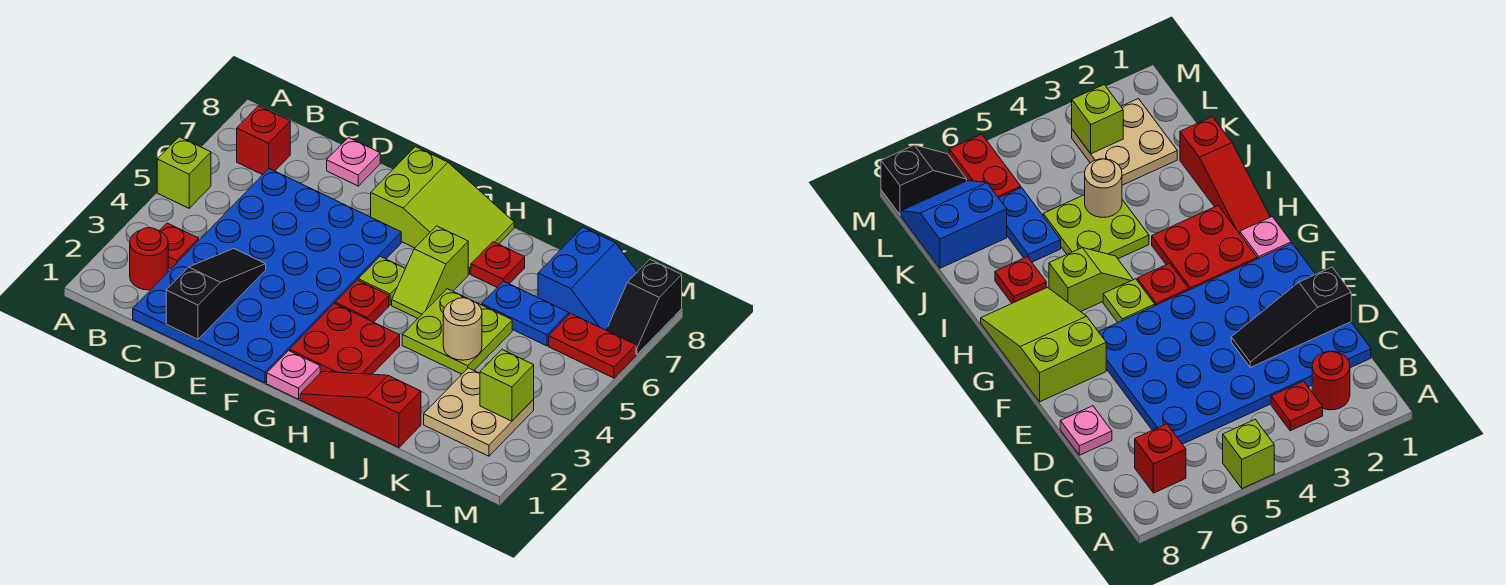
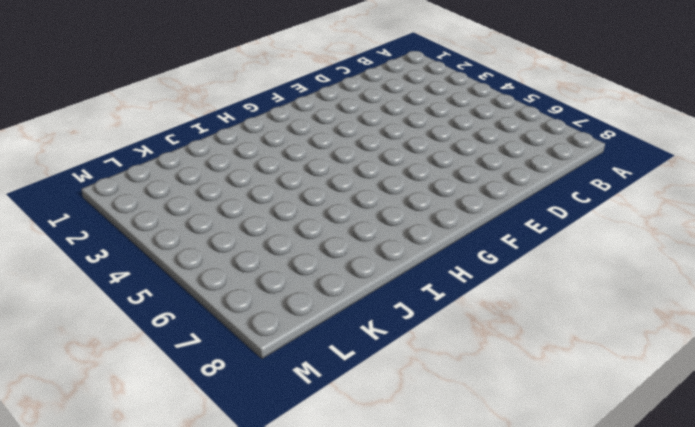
none -> lime 1x1 brick [157,137,211,208]
none -> red 1x1 round brick [130,228,168,290]
none -> red 1x1 plate [159,223,199,269]

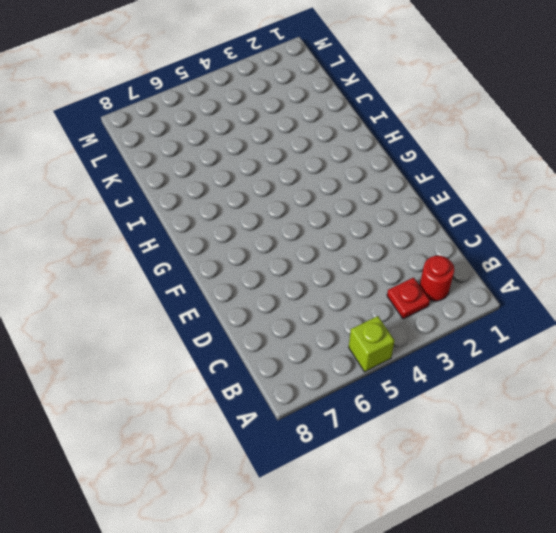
none -> red 1x1 brick [237,106,290,175]
none -> blue 4x6 plate [133,169,401,383]
none -> pink 1x1 plate [327,138,380,186]

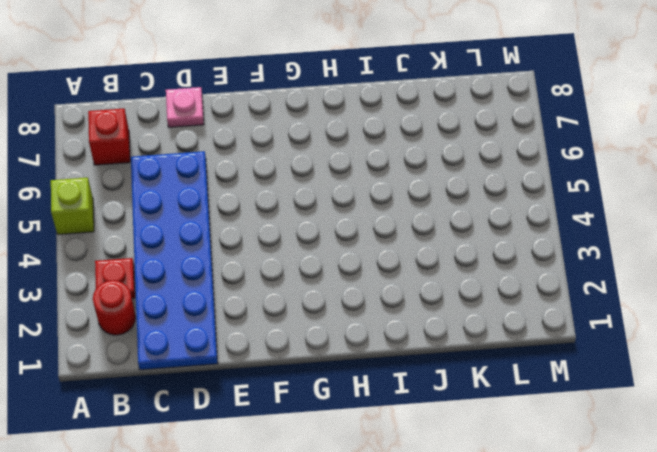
blue 2x6 plate [131,151,218,370] -> blue 4x6 plate [133,169,401,383]
none -> lime 2x3 slope [371,147,514,274]
none -> pink 1x1 plate [267,351,320,399]
none -> red 2x2 plate [290,304,400,374]

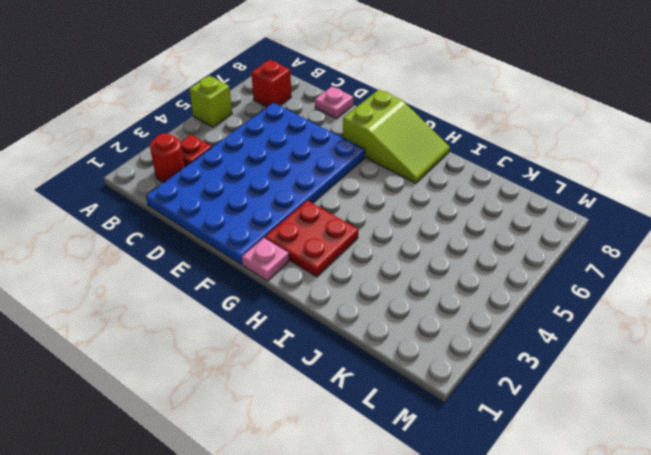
none -> red 1x1 plate [335,280,389,322]
none -> lime 1x1 plate [358,256,405,305]
none -> red 1x3 slope [300,371,421,447]

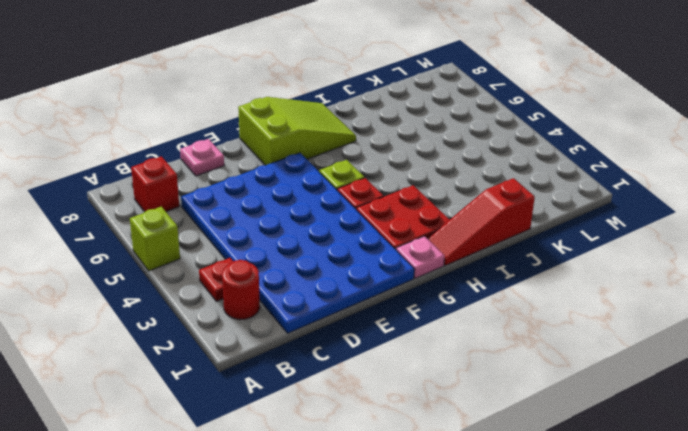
none -> lime 1x2 slope [392,226,468,318]
none -> lime 2x2 plate [402,289,512,374]
none -> red 1x1 plate [471,242,525,287]

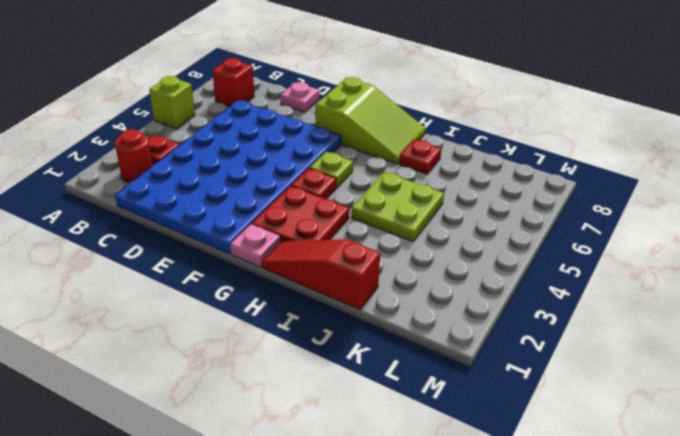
none -> lime 1x2 slope [392,226,468,318]
none -> blue 1x2 plate [482,281,569,346]
none -> tan 2x2 plate [424,368,534,456]

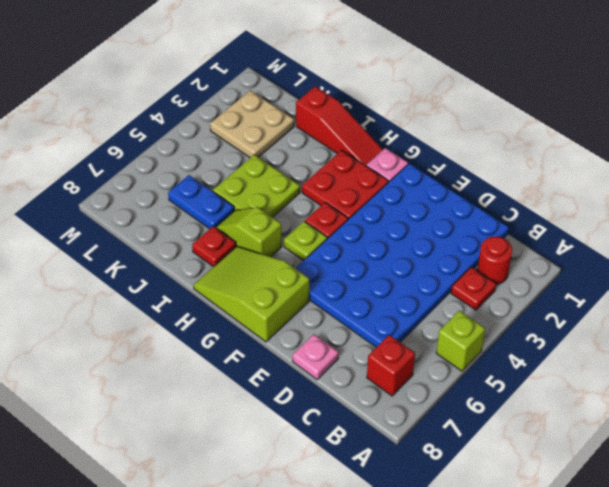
lime 1x2 slope [216,207,282,257] -> lime 1x2 slope turned to [392,226,468,318]
none -> blue 2x2 slope [538,227,637,330]
none -> red 1x2 plate [549,313,636,378]
none -> black 1x2 slope [606,260,682,355]

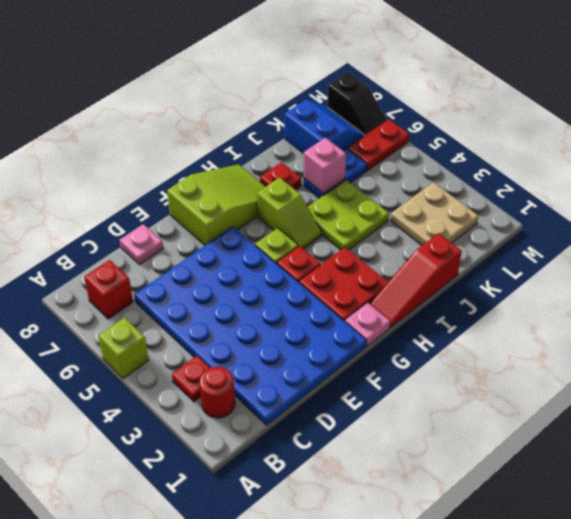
pink 1x1 brick [304,138,346,193] -> none
none -> black 1x3 slope [166,249,266,339]
none -> tan 1x1 round brick [443,298,482,360]
none -> lime 1x1 brick [480,350,534,421]

